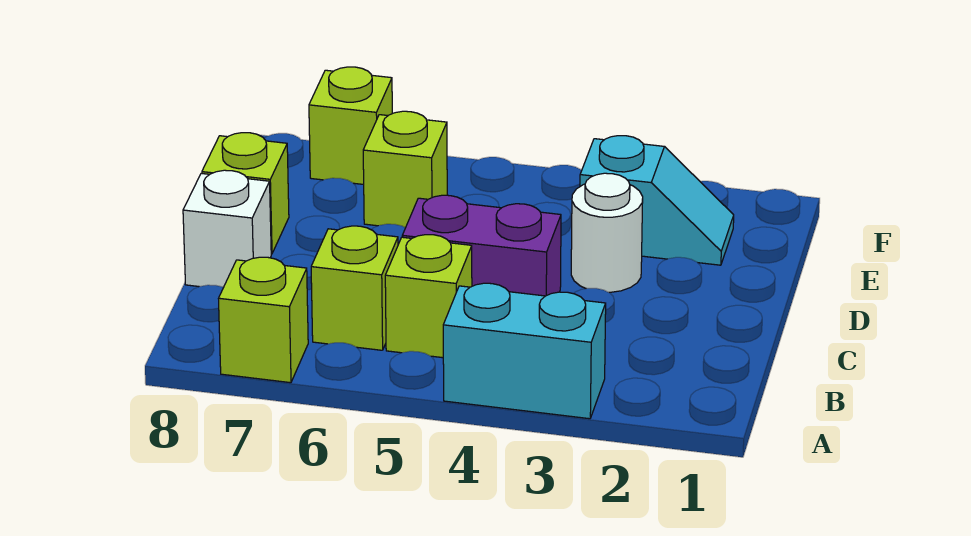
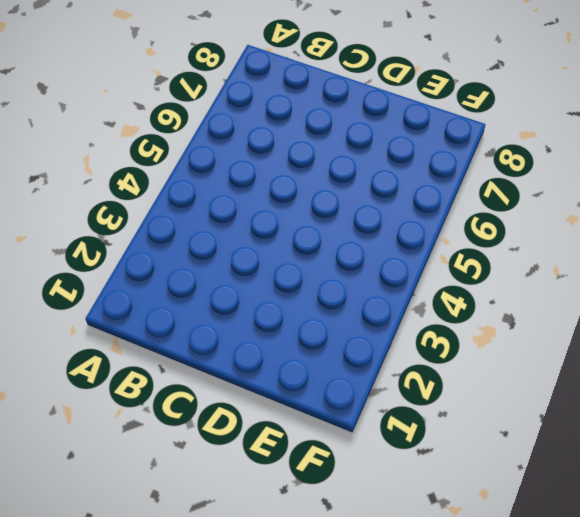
none -> cyan 1x2 brick [443,283,606,419]
none -> lime 1x1 brick [218,257,308,383]

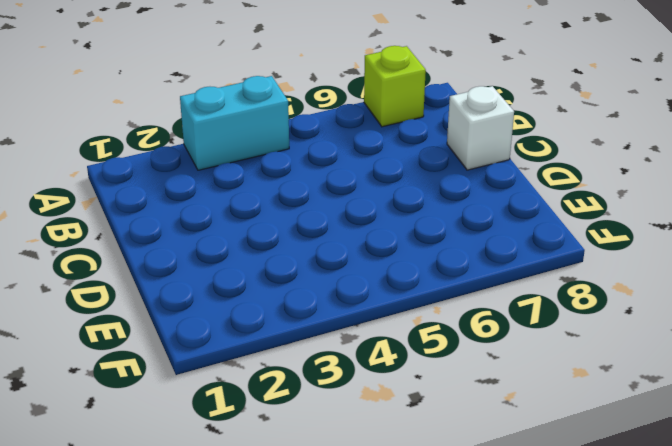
none -> lime 1x1 brick [385,235,472,358]
none -> lime 1x1 brick [311,226,398,350]

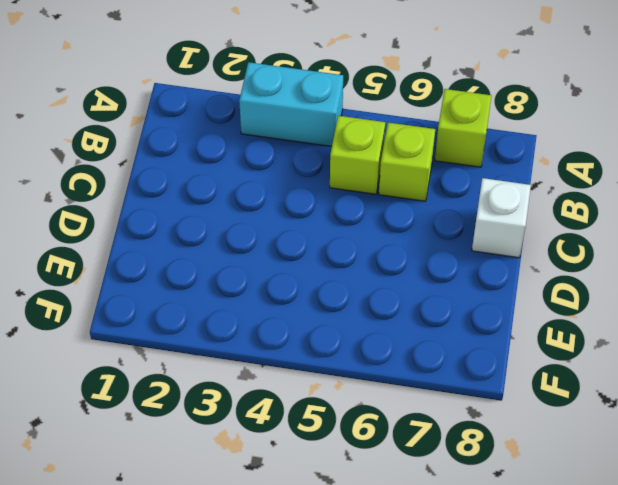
none -> purple 1x2 brick [402,195,561,296]
none -> white 1x1 round brick [571,173,643,292]

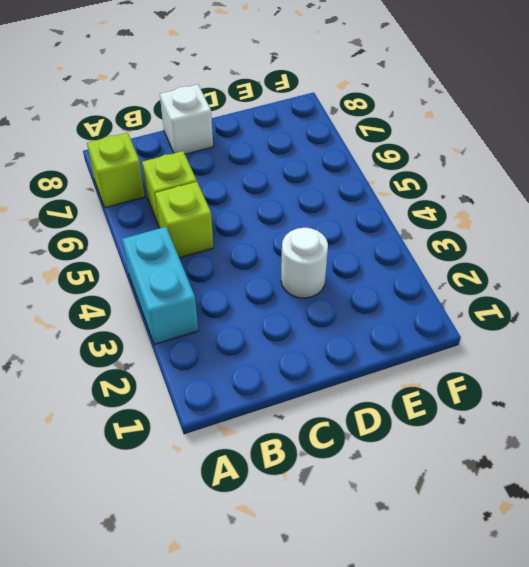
none -> purple 1x2 brick [402,195,561,296]
none -> lime 1x1 brick [202,133,289,254]

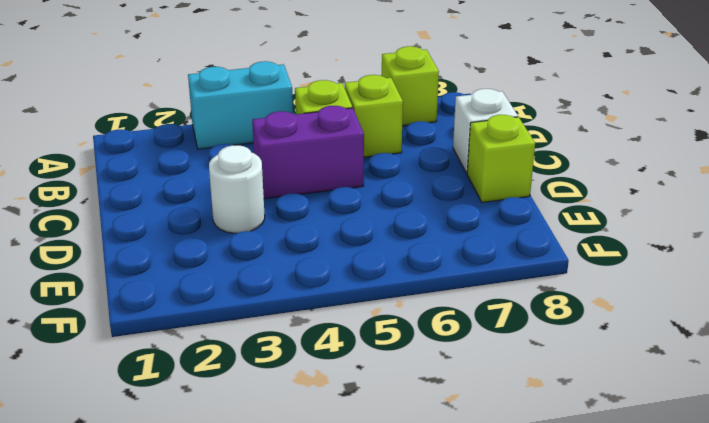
none -> cyan 1x2 slope [580,136,734,265]
none -> lime 1x1 brick [363,111,447,228]

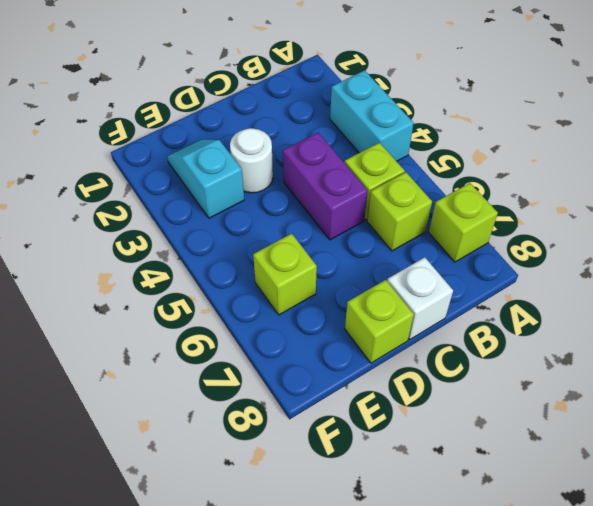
none -> lime 1x1 brick [309,67,392,185]

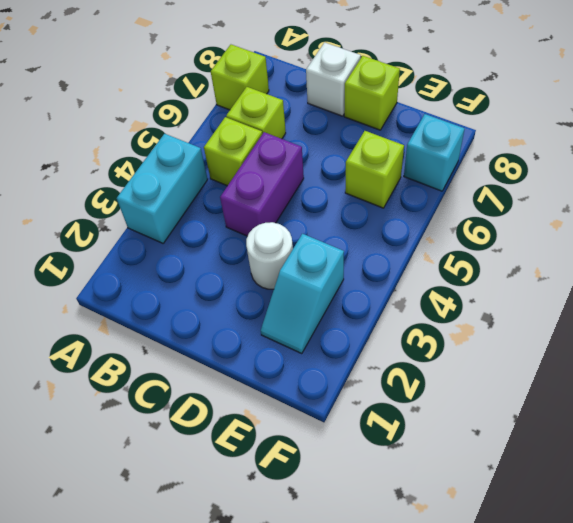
cyan 1x1 brick [404,114,465,191] -> lime 1x1 brick [309,67,392,185]

